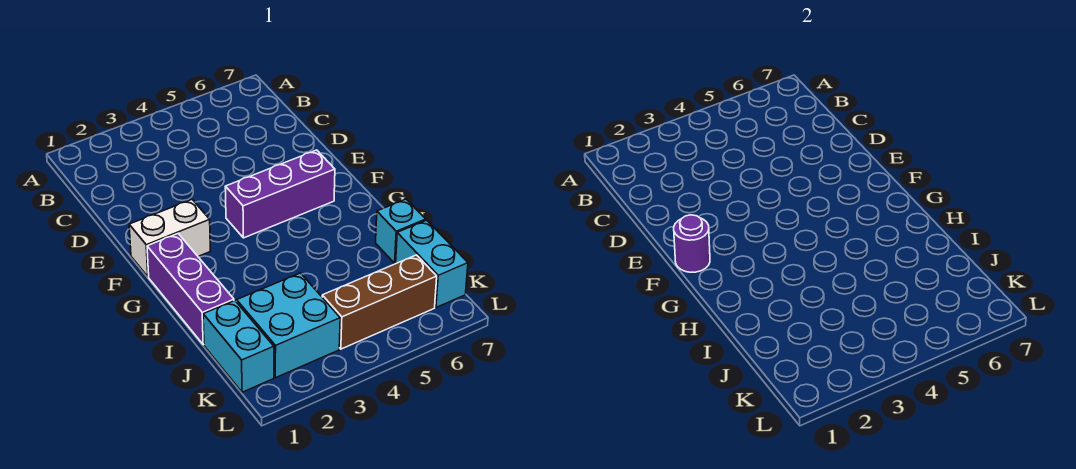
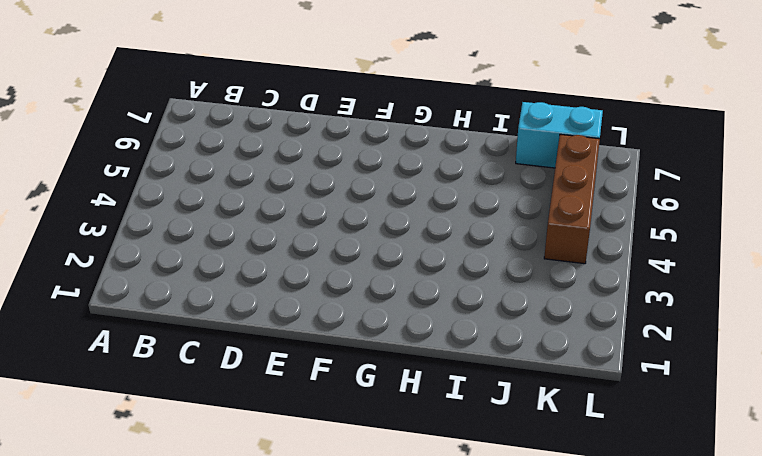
none -> white 1x2 brick [129,200,210,277]
none -> purple 1x3 brick [225,150,335,238]

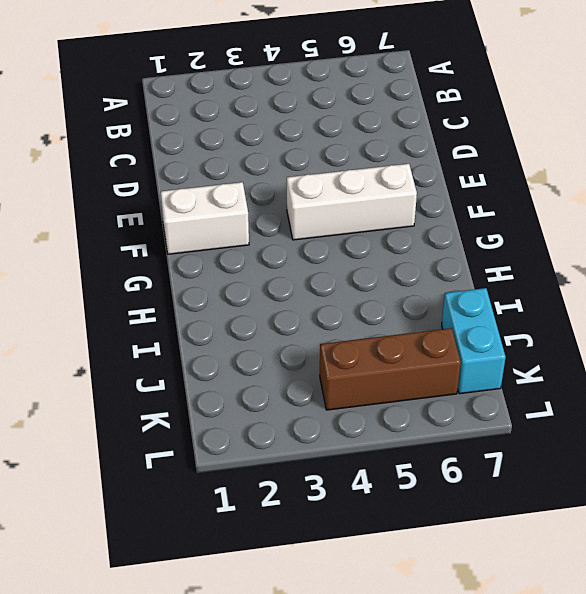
white 1x3 brick [287,164,417,240] -> purple 1x3 brick [225,150,335,238]
none -> purple 1x3 brick [147,234,234,345]
none -> cyan 1x1 brick [376,199,426,263]

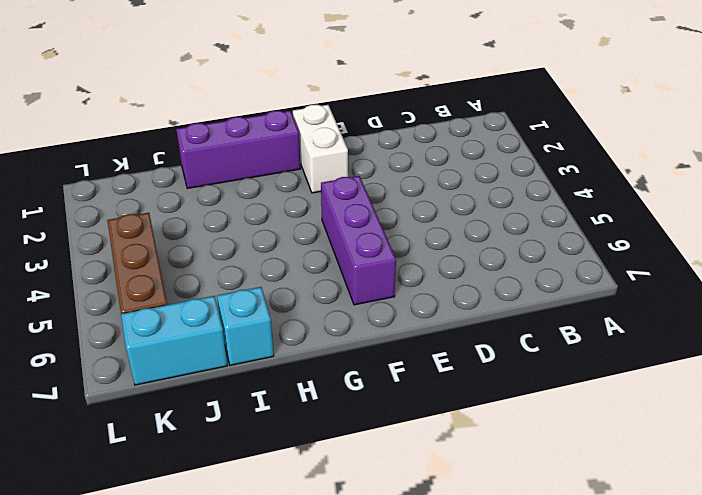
none -> cyan 1x2 brick [203,301,274,392]
none -> cyan 2x2 brick [236,273,340,378]

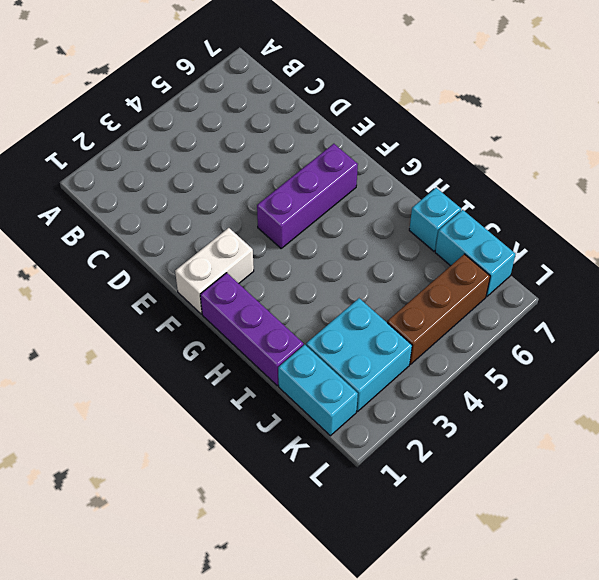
none -> purple 1x1 round brick [674,215,710,272]

